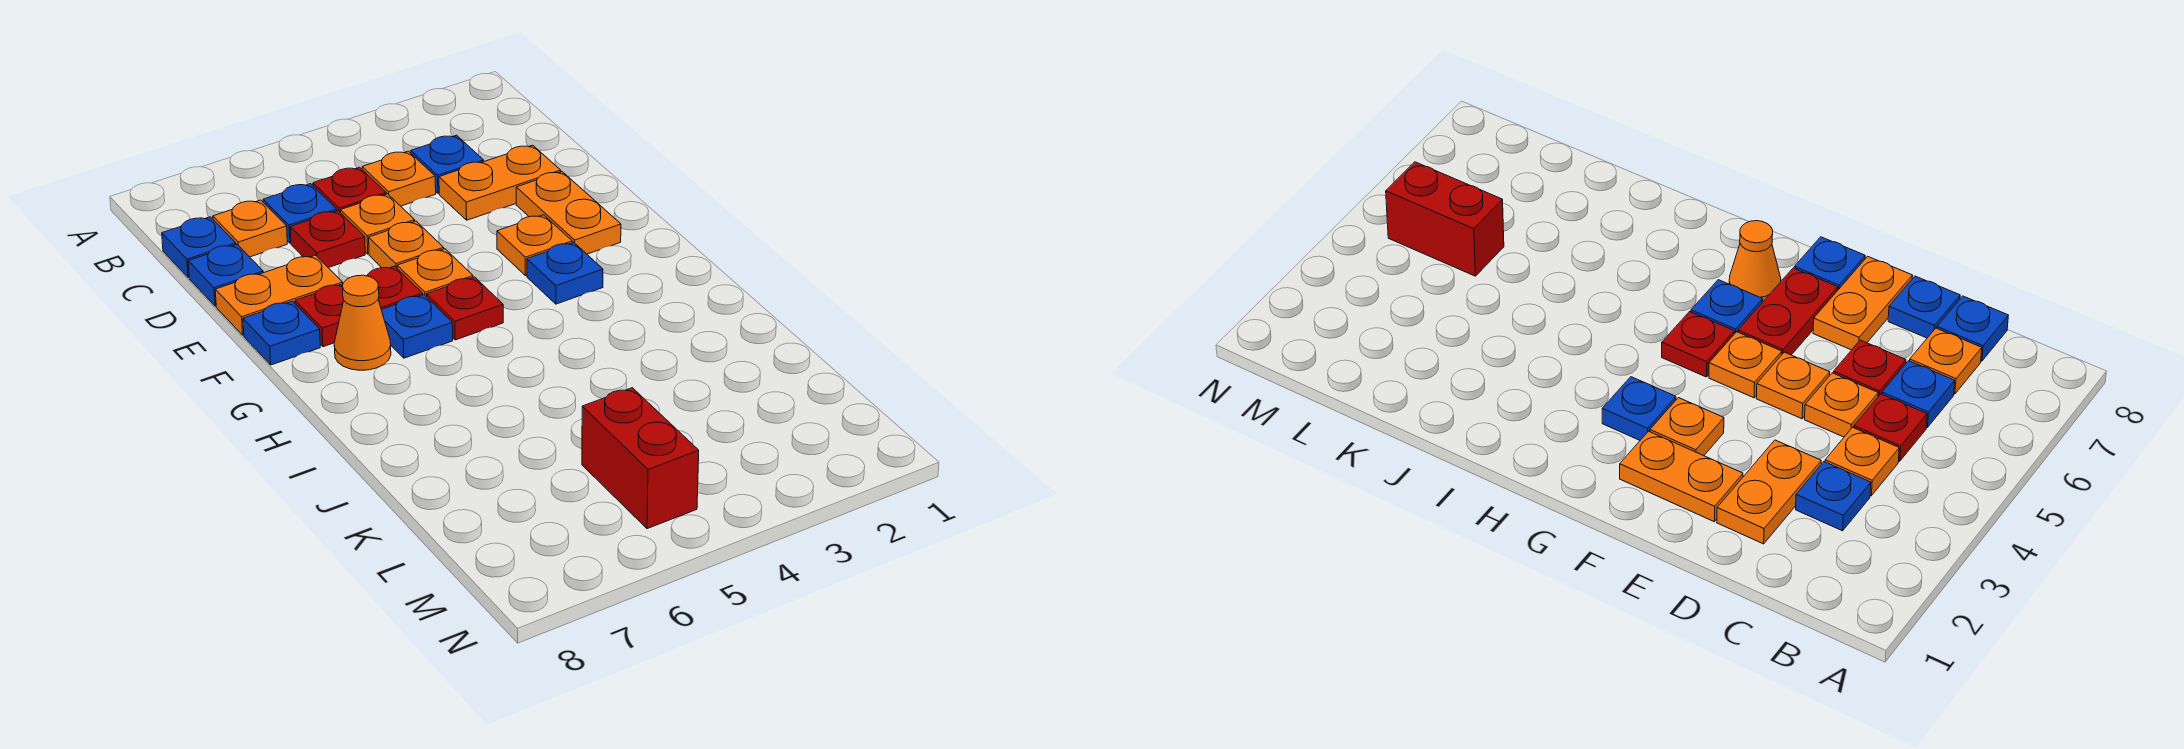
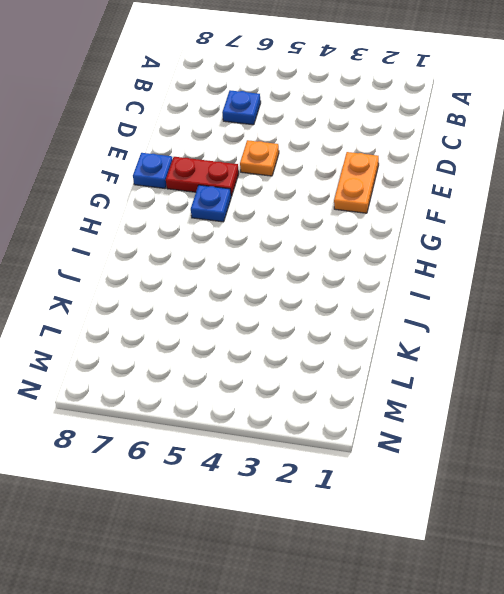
none -> blue 1x1 plate [411,135,484,193]
none -> orange 1x1 plate [362,151,436,206]
none -> red 1x1 plate [313,167,386,213]

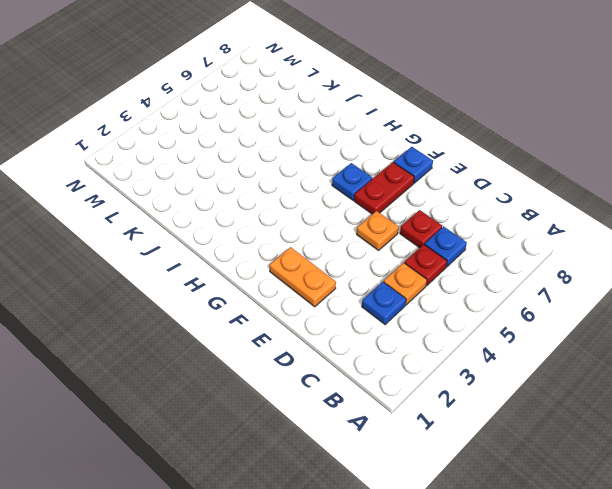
none -> orange 1x1 plate [213,200,287,257]
none -> blue 1x1 plate [162,217,236,278]
none -> orange 1x2 plate [439,145,561,220]

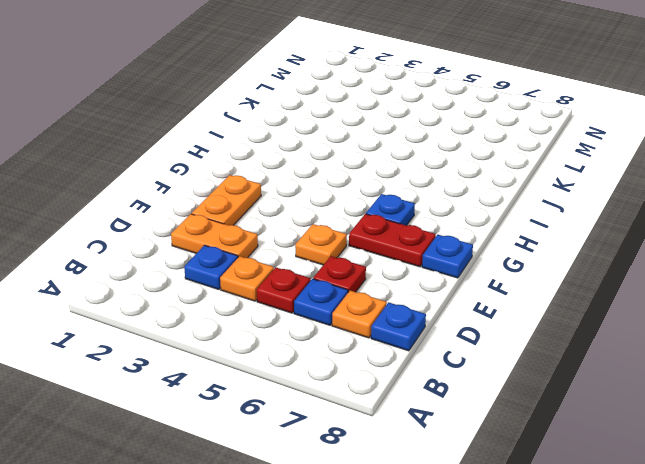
none -> orange 1x1 plate [341,194,415,254]
none -> blue 1x1 plate [188,245,263,306]
none -> orange 1x2 plate [215,255,343,335]

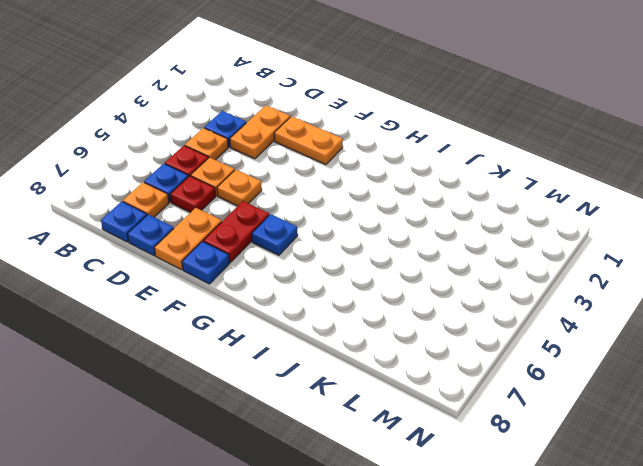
none -> orange 1x1 plate [497,215,572,276]
none -> orange 1x1 plate [397,249,473,297]
none -> blue 1x1 plate [527,242,603,304]

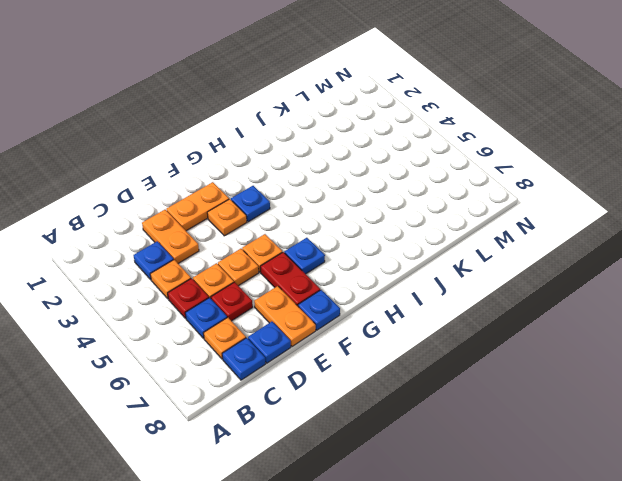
none -> red 1x1 plate [427,277,503,340]
none -> orange 1x1 cone [334,275,391,370]
none -> red 1x2 brick [582,388,699,529]

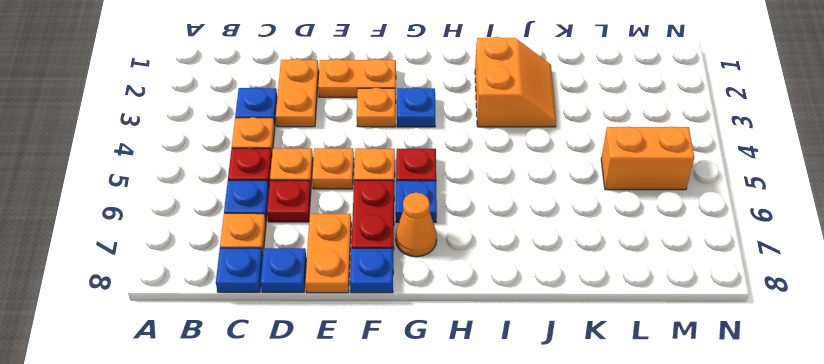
orange 2x2 slope [475,37,556,127] -> none
orange 1x2 brick [601,127,694,190] -> red 1x2 brick [582,388,699,529]

